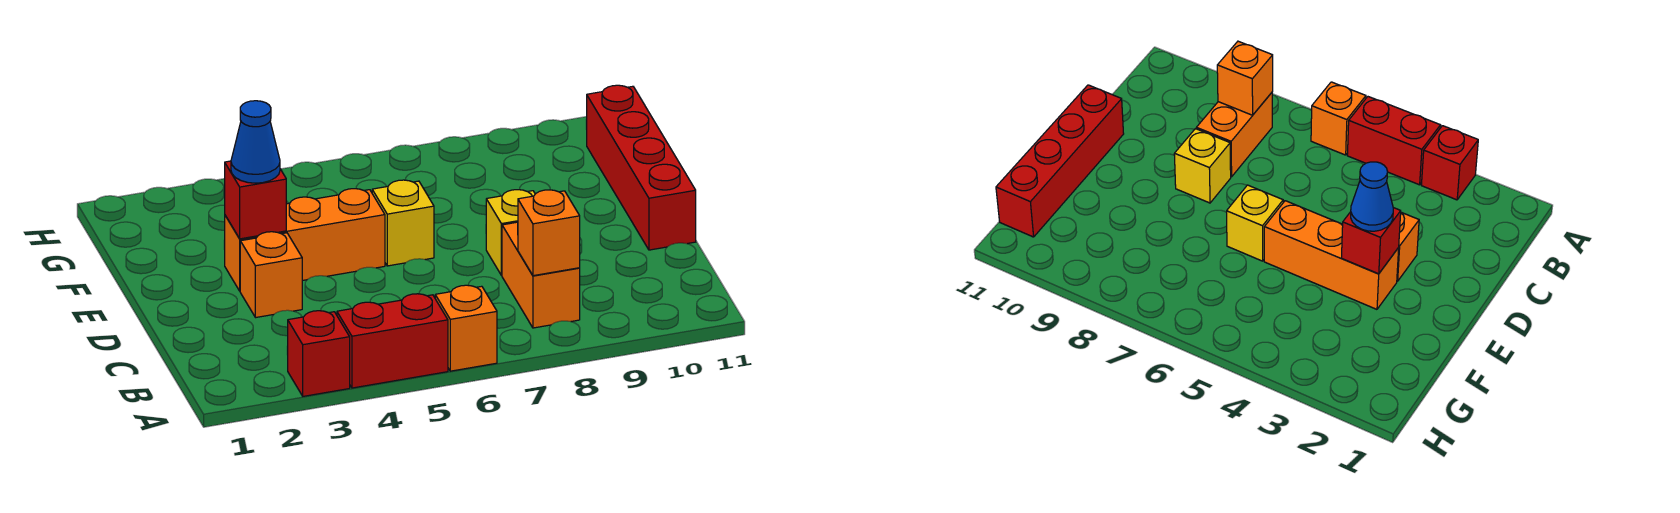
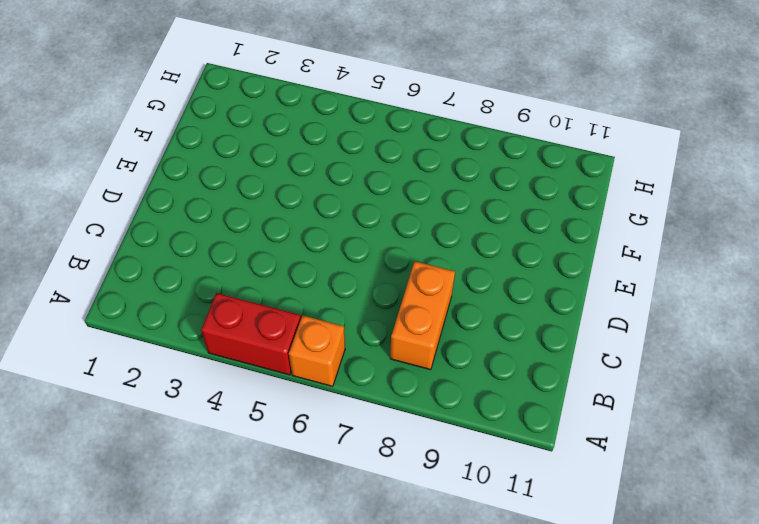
none -> red 1x1 brick [288,311,350,396]
none -> orange 1x1 brick [240,232,302,318]
none -> yellow 1x1 brick [486,190,535,275]

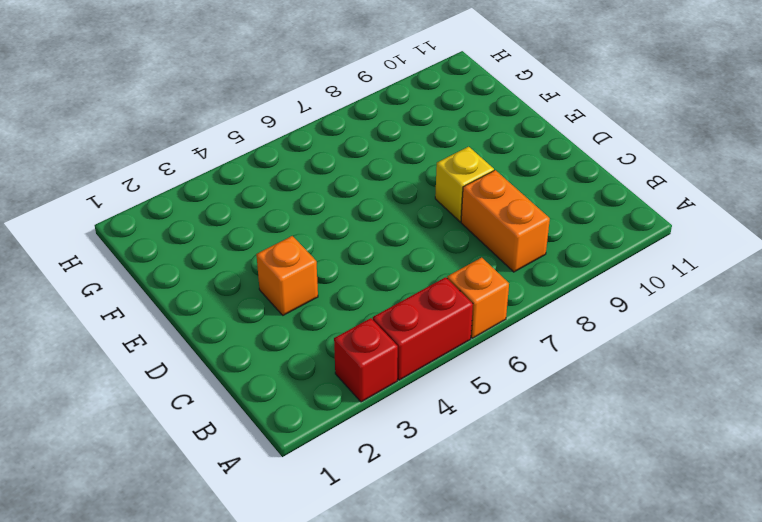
none -> red 1x4 brick [587,85,696,250]
none -> orange 1x3 brick [225,189,385,291]
none -> yellow 1x1 brick [372,180,434,266]

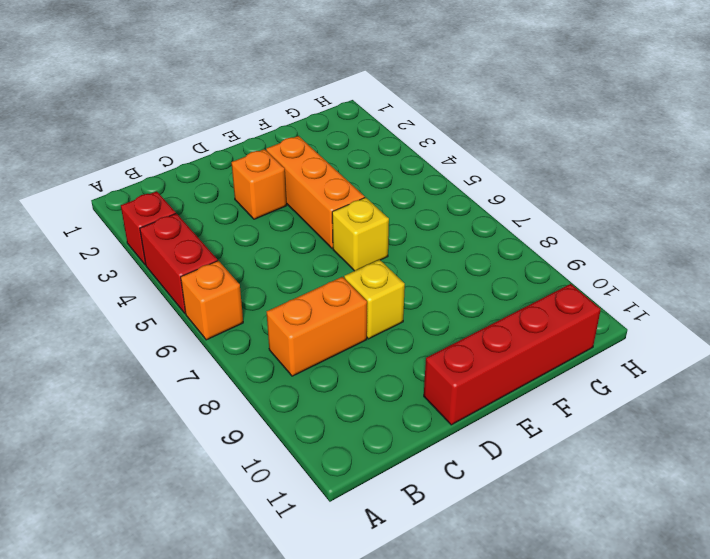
none -> orange 1x1 brick [518,190,580,276]
none -> red 1x1 brick [225,161,286,239]
none -> blue 1x1 cone [231,101,280,183]

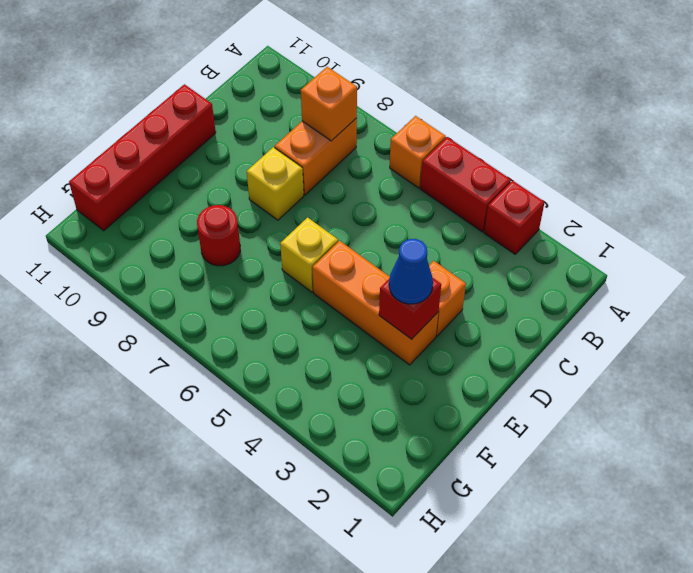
red 1x1 round brick [197,205,240,266] -> none

